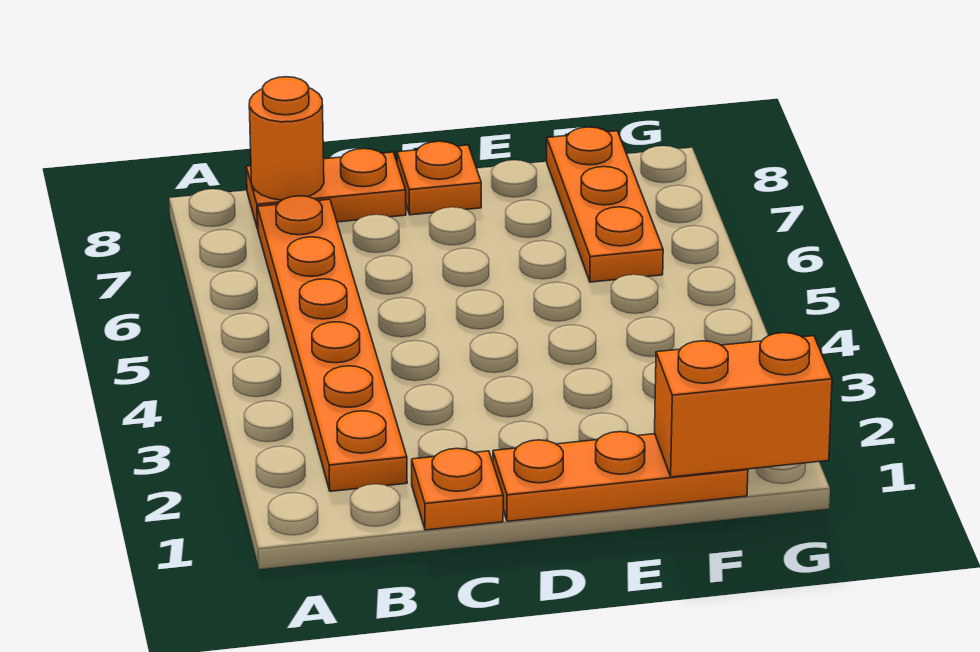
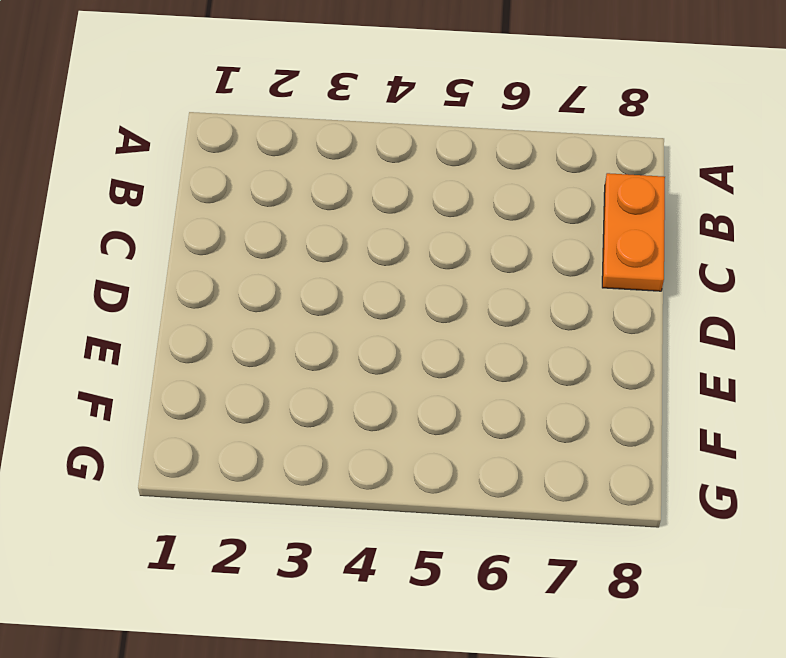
none -> orange 1x6 plate [257,196,407,491]
none -> orange 1x1 plate [412,448,503,530]

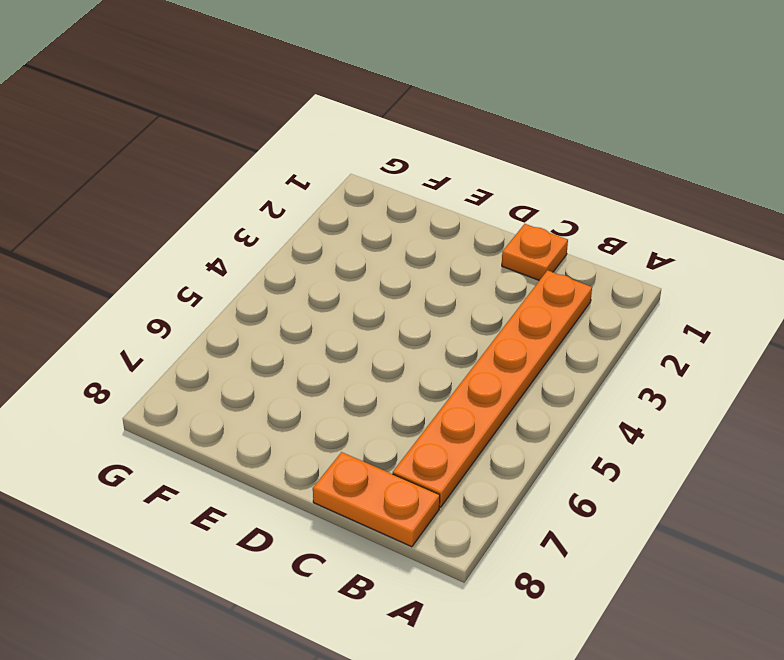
none -> orange 1x3 plate [493,432,748,521]
none -> orange 1x1 plate [397,141,481,215]

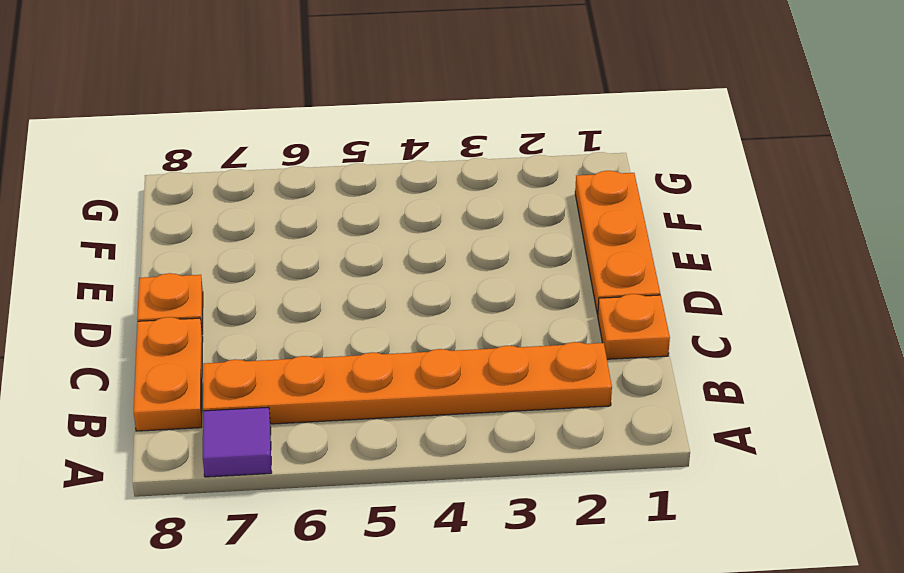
purple 1x1 tile [203,407,272,477] -> none
none -> orange 1x3 plate [547,127,663,282]
none -> orange 1x1 round brick [249,77,324,200]

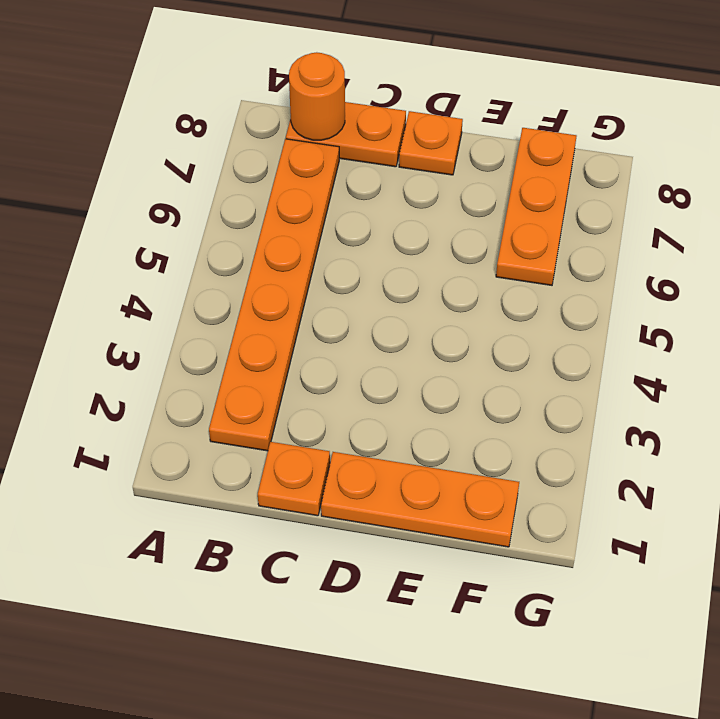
none -> orange 1x2 brick [655,333,832,477]

